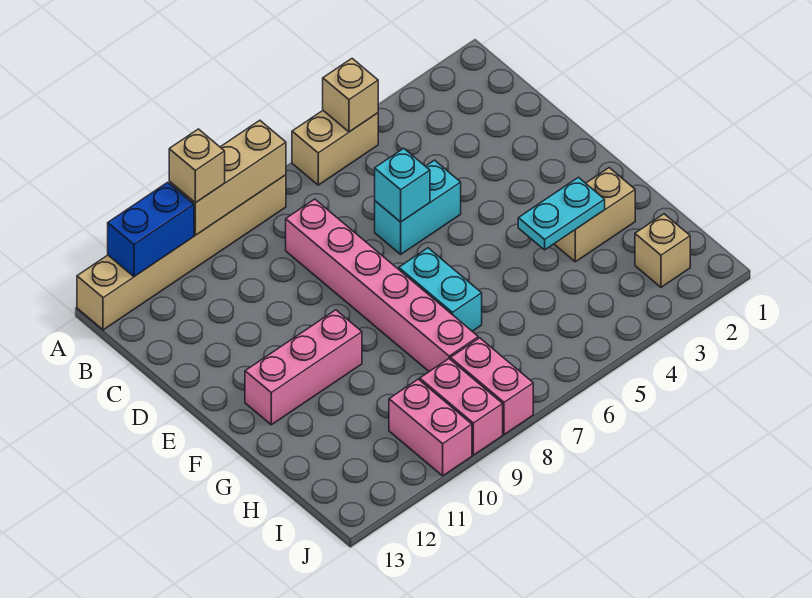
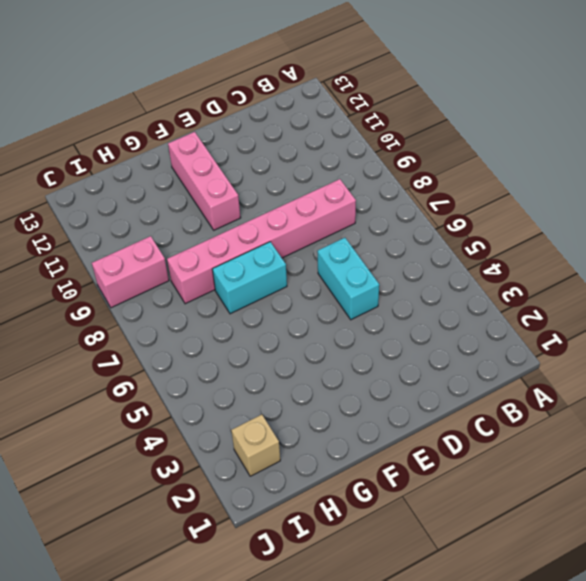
none -> tan 1x2 brick [292,111,378,185]
none -> tan 1x6 brick [77,175,286,330]
none -> tan 1x2 brick [554,168,635,262]

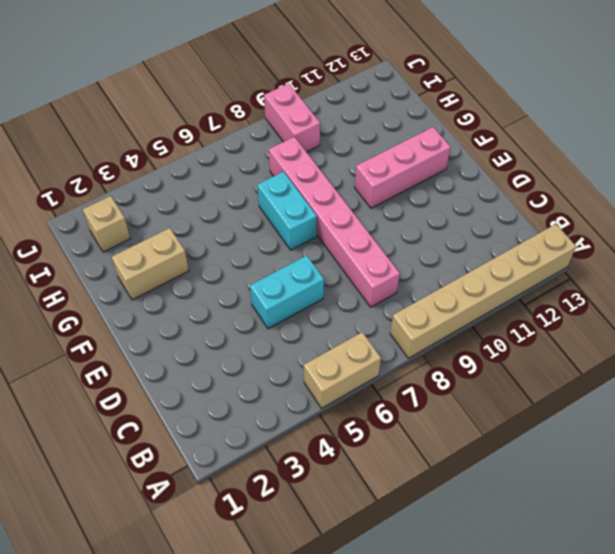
none -> pink 1x2 brick [450,338,533,435]
none -> pink 1x2 brick [389,379,472,476]
none -> tan 1x1 brick [323,59,378,132]

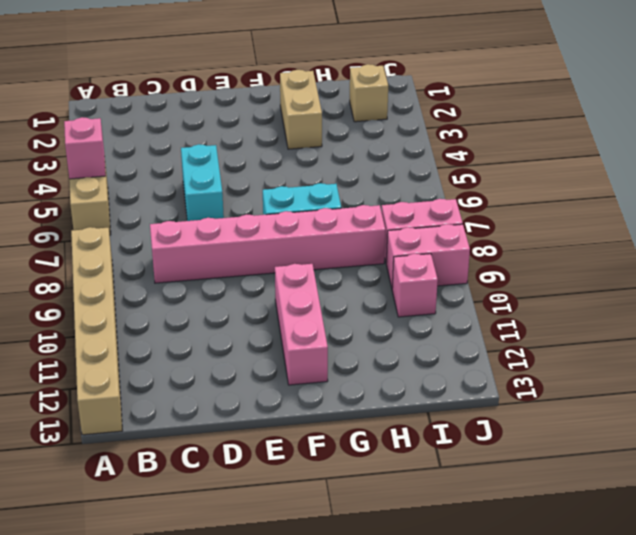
pink 1x1 brick [64,117,106,179] -> tan 1x1 brick [323,59,378,132]
pink 1x1 brick [392,254,438,317] -> pink 1x2 brick [389,379,472,476]
none -> tan 1x3 brick [169,120,286,235]
none -> blue 1x2 brick [108,182,194,277]
none -> cyan 1x1 brick [375,148,430,222]

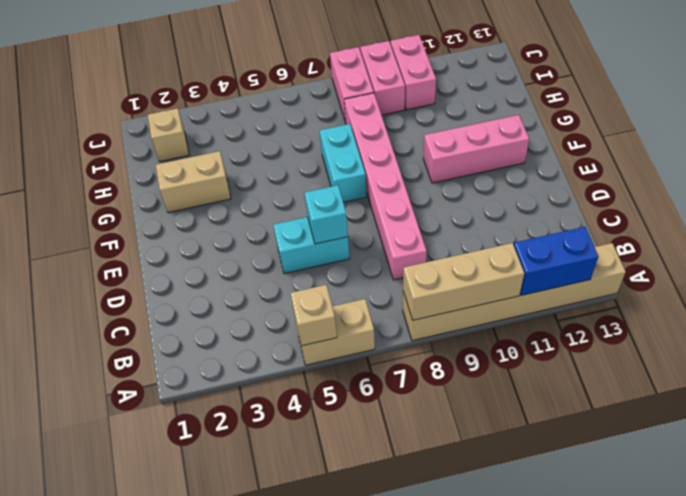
none -> cyan 1x2 plate [518,177,605,250]
none -> tan 1x1 brick [169,129,225,203]

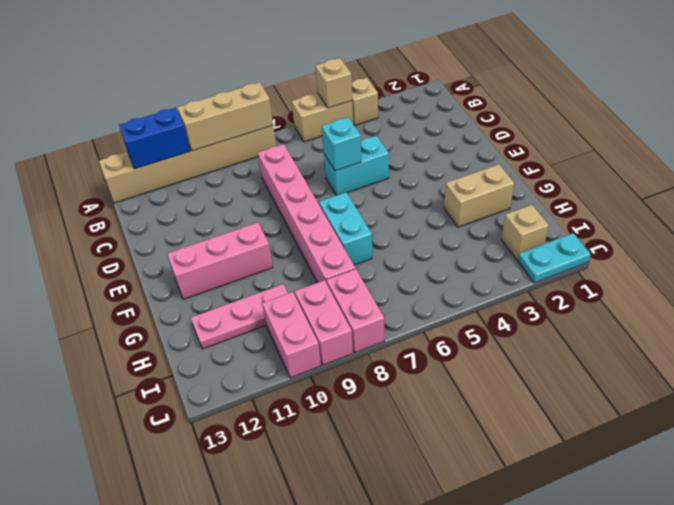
tan 1x1 brick [352,78,378,125] -> tan 1x1 brick moved to [169,129,225,203]
pink 1x3 plate [191,284,288,349] -> none
cyan 1x2 plate [518,233,591,283] -> cyan 1x2 plate moved to [518,177,605,250]

